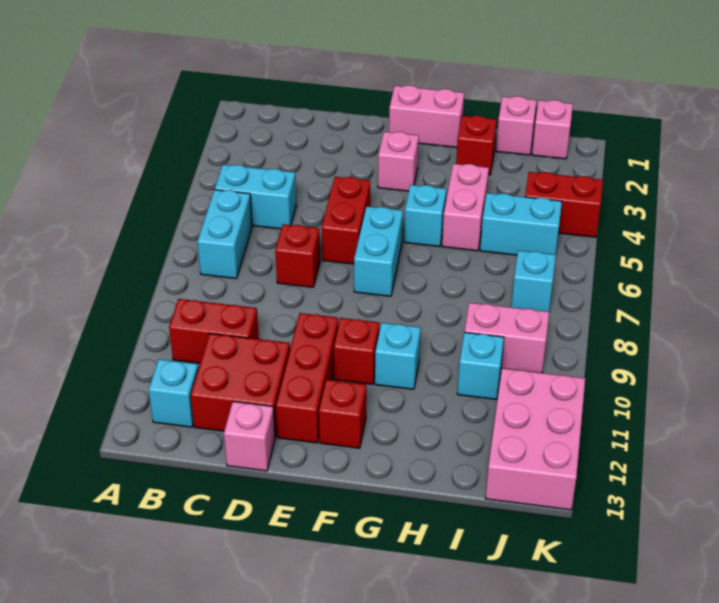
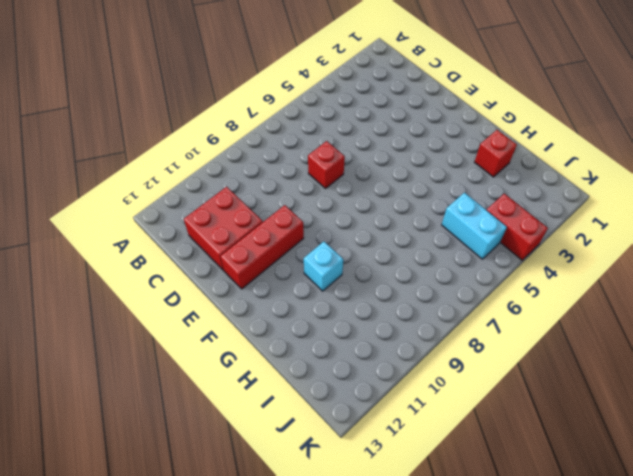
none -> cyan 1x2 brick [215,165,296,229]
none -> cyan 1x2 brick [197,190,252,279]
none -> red 1x2 brick [169,299,259,363]

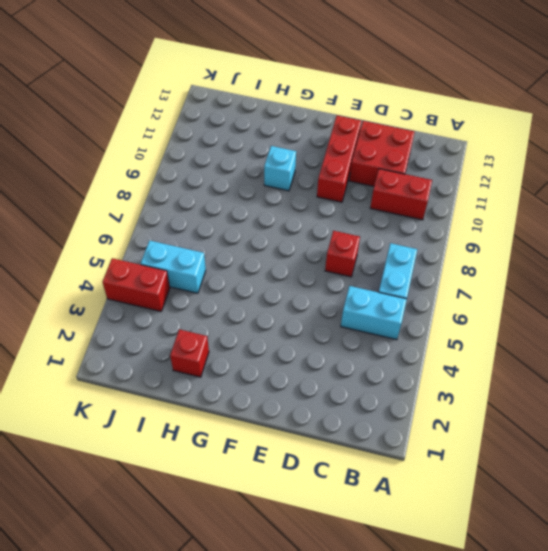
none -> cyan 1x1 brick [149,359,198,427]
none -> pink 1x1 brick [224,401,275,471]
none -> red 1x2 brick [322,177,370,264]

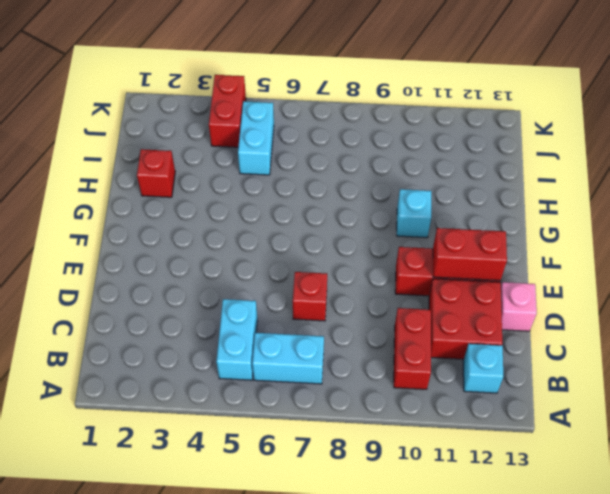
red 1x2 brick [433,228,507,280] -> red 1x2 brick moved to [322,177,370,264]
none -> pink 1x2 brick [389,85,464,147]
none -> pink 1x1 brick [378,132,419,191]
none -> cyan 1x2 brick [354,206,403,296]

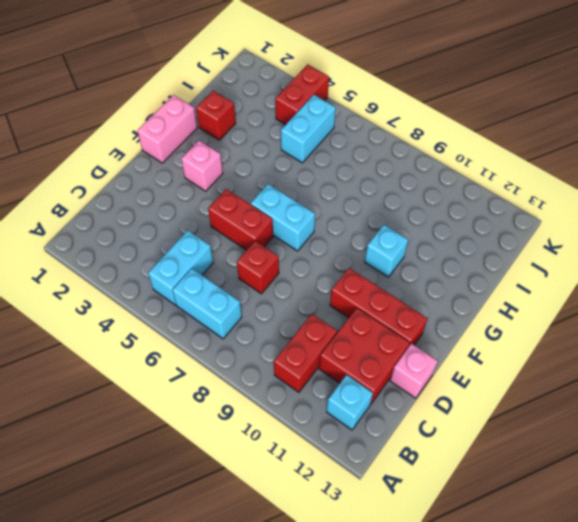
none -> red 1x1 brick [334,318,379,384]
none -> red 1x1 brick [319,380,366,448]
none -> cyan 1x1 brick [404,185,446,247]

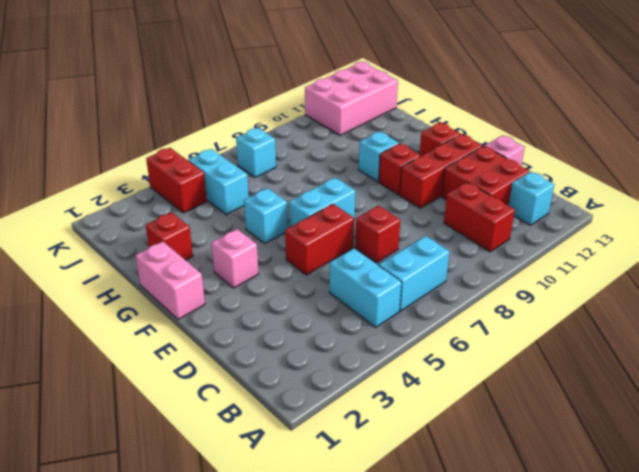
none -> pink 1x2 brick [442,164,489,251]
none -> pink 1x1 brick [496,96,537,155]
none -> pink 1x2 brick [464,303,549,373]

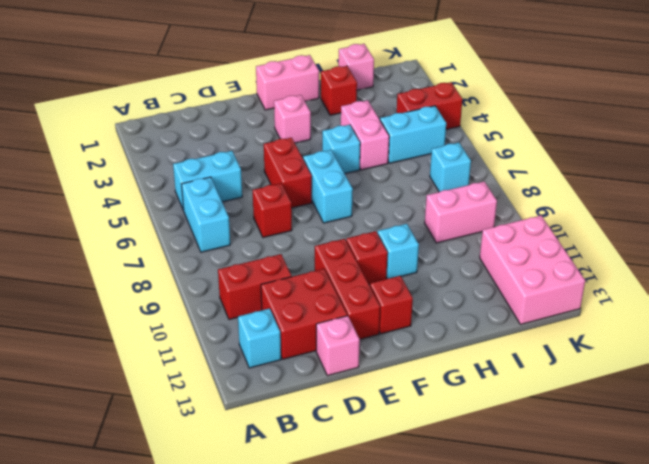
none -> cyan 1x1 brick [457,332,504,399]
none -> pink 1x1 brick [532,100,573,159]

